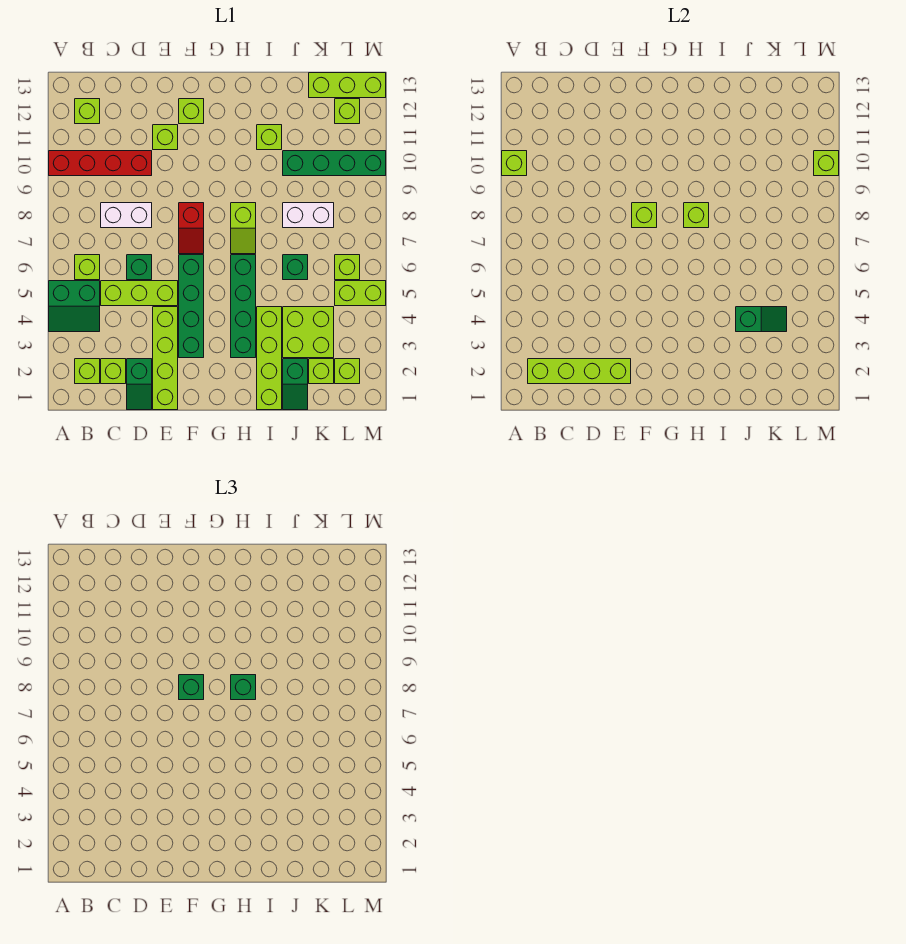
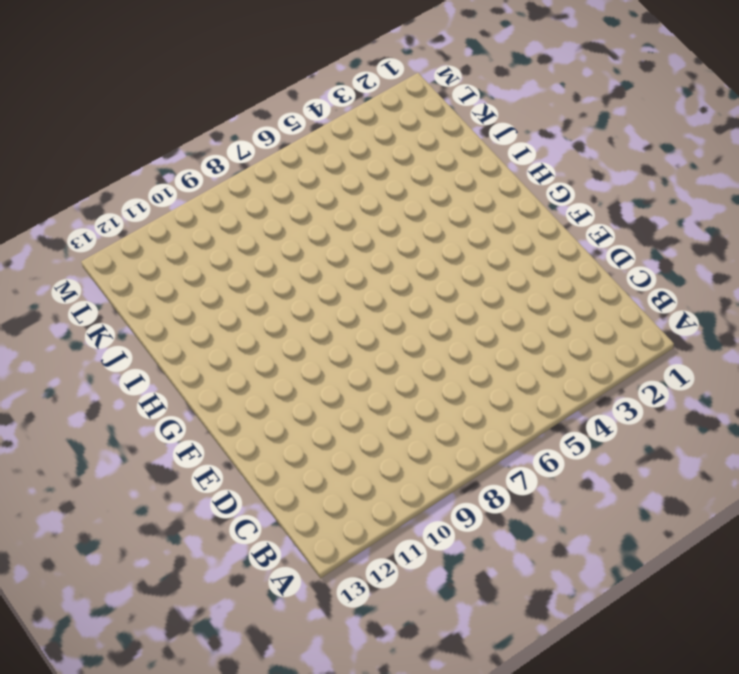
none -> green 2x2 slope [49,281,100,332]
none -> red 1x4 brick [49,151,152,176]
none -> lime 1x1 brick [75,359,100,384]
none -> lime 1x1 brick [75,255,100,280]

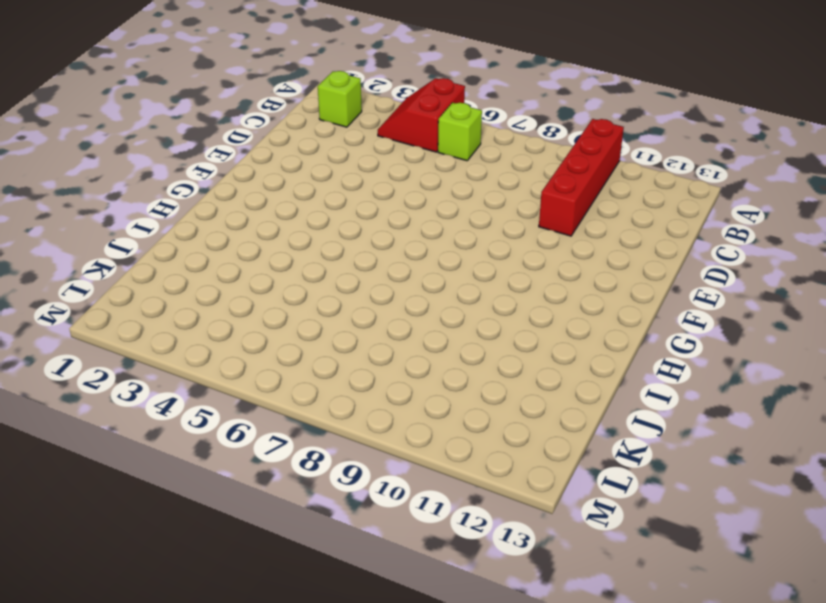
red 2x2 slope [378,78,465,152] -> green 2x2 slope [49,281,100,332]
none -> lime 1x1 brick [75,99,100,124]
none -> lime 1x1 brick [101,359,126,384]
none -> lime 1x3 brick [101,281,178,306]
none -> white 1x2 brick [101,203,152,228]

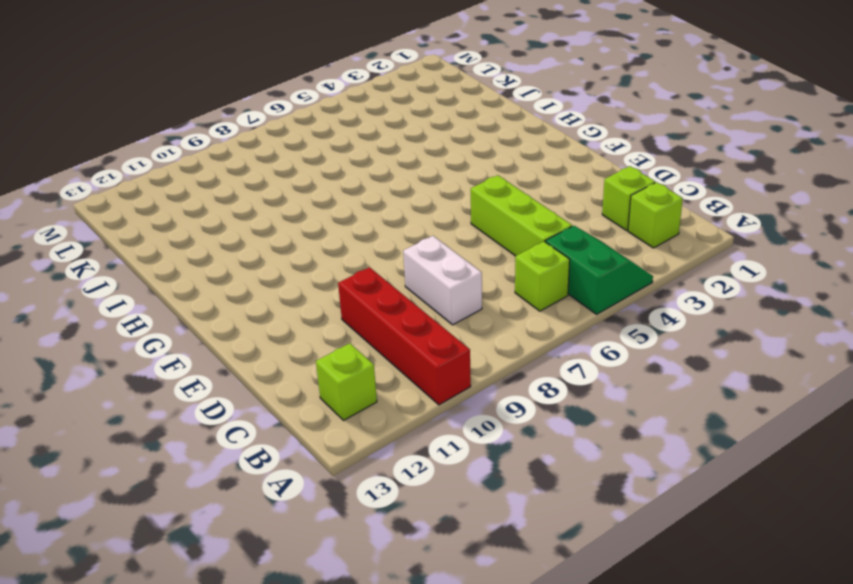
none -> green 1x2 slope [127,359,152,410]
none -> green 1x1 brick [127,255,152,280]
none -> lime 1x4 brick [153,307,178,410]
none -> lime 1x1 brick [153,125,178,150]

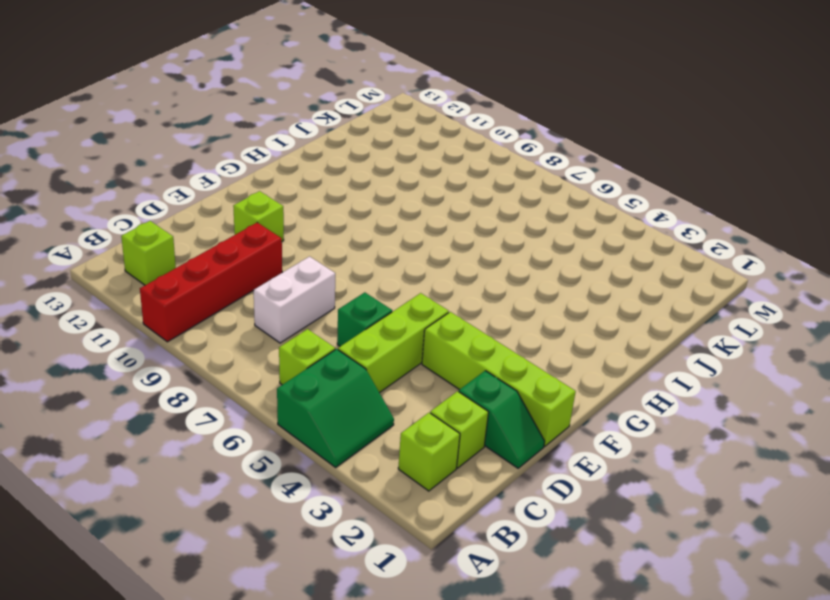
none -> green 1x4 brick [179,255,204,358]
none -> red 1x2 slope [179,203,204,254]
none -> lime 1x1 brick [179,99,204,124]
none -> green 1x4 brick [231,255,256,358]

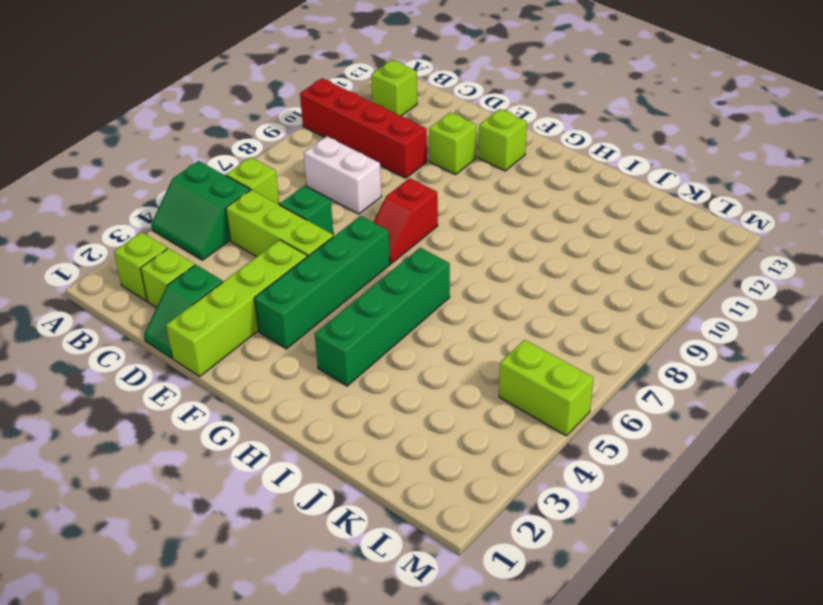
none -> lime 1x2 slope [231,203,256,254]
none -> lime 1x4 brick [257,307,282,410]
none -> lime 1x1 brick [257,125,282,150]
none -> green 1x2 slope [283,359,308,410]

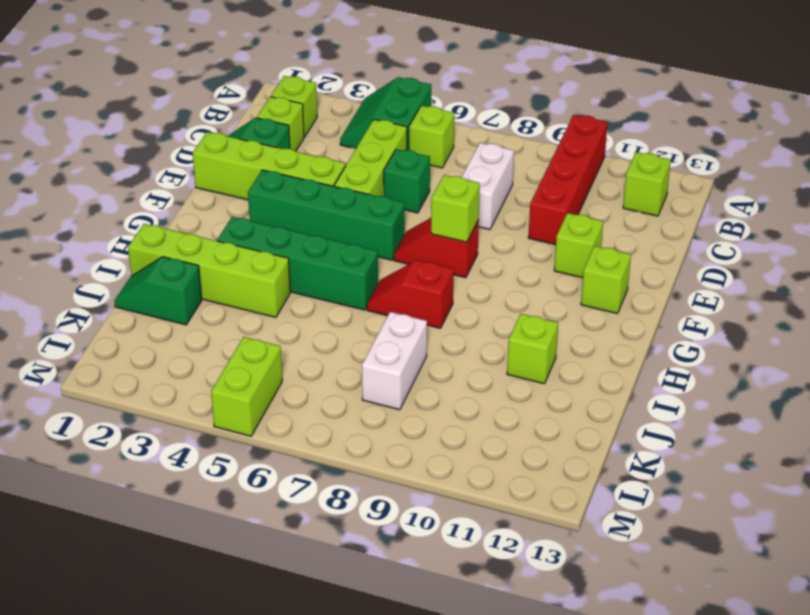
red 1x2 slope [367,260,454,328] -> lime 1x2 slope [231,203,256,254]
none -> lime 2x2 brick [283,307,334,358]
none -> green 1x1 brick [283,255,308,280]
none -> green 1x4 brick [283,151,386,176]
none -> lime 1x1 brick [309,359,334,384]

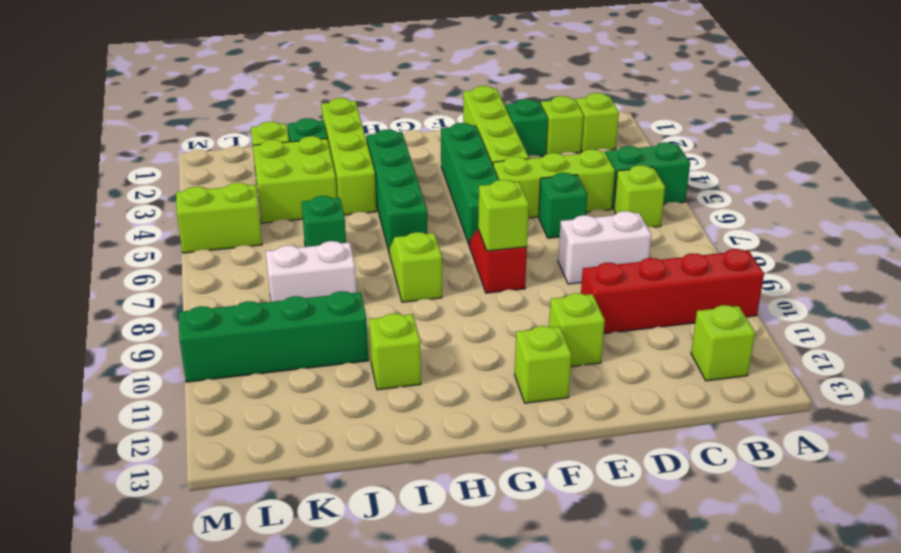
none -> lime 1x3 brick [309,73,386,98]
none -> lime 1x1 brick [335,359,360,384]
none -> lime 1x1 brick [335,255,360,280]
none -> lime 1x1 brick [335,99,360,124]

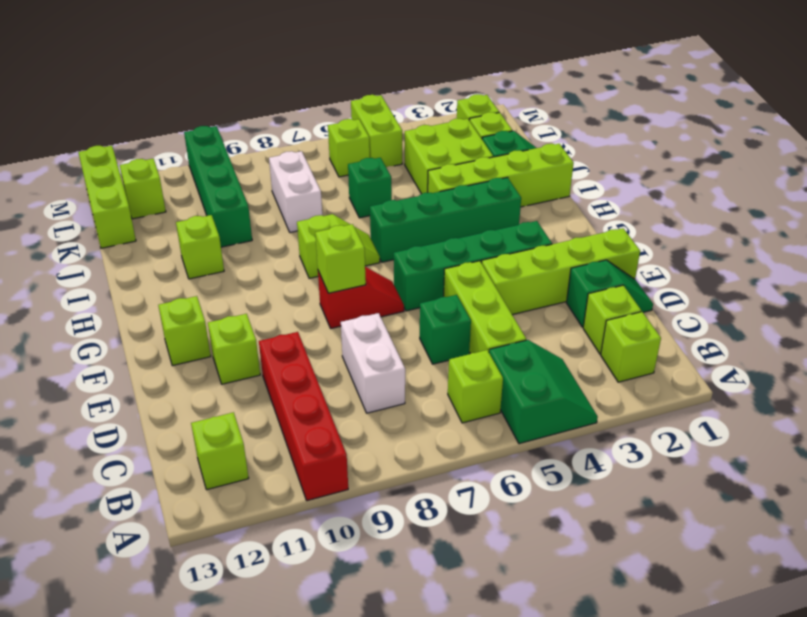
none -> lime 1x1 brick [502,151,527,176]
none -> lime 1x4 brick [528,359,631,384]
none -> lime 1x1 brick [684,203,709,228]
none -> green 1x2 slope [736,307,787,332]

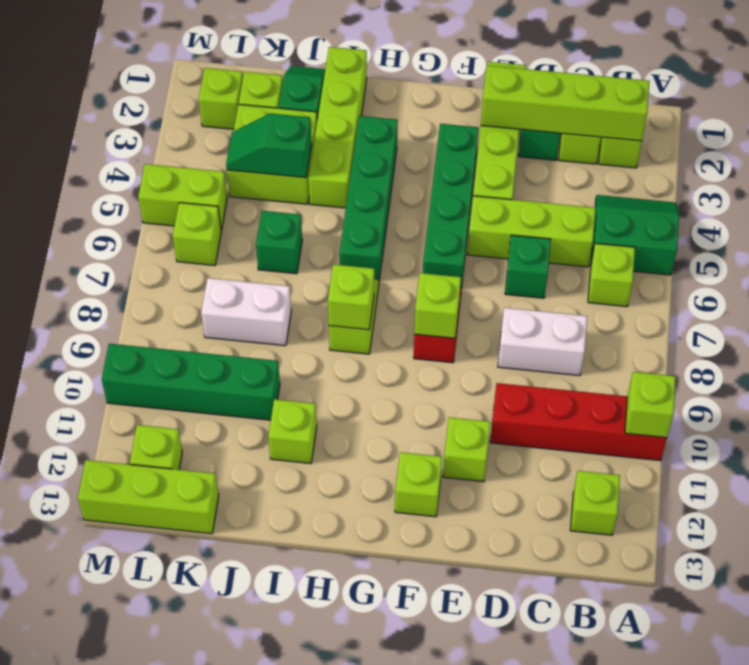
none -> lime 1x1 brick [814,151,839,176]
none -> green 1x1 brick [179,675,204,700]
none -> green 1x1 brick [231,675,256,700]

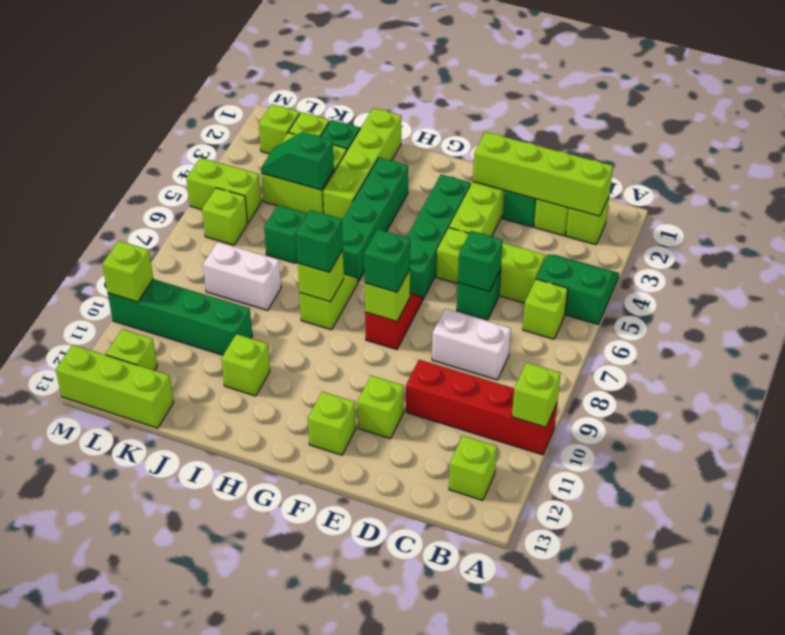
green 1x1 brick [458,231,503,292] -> none

